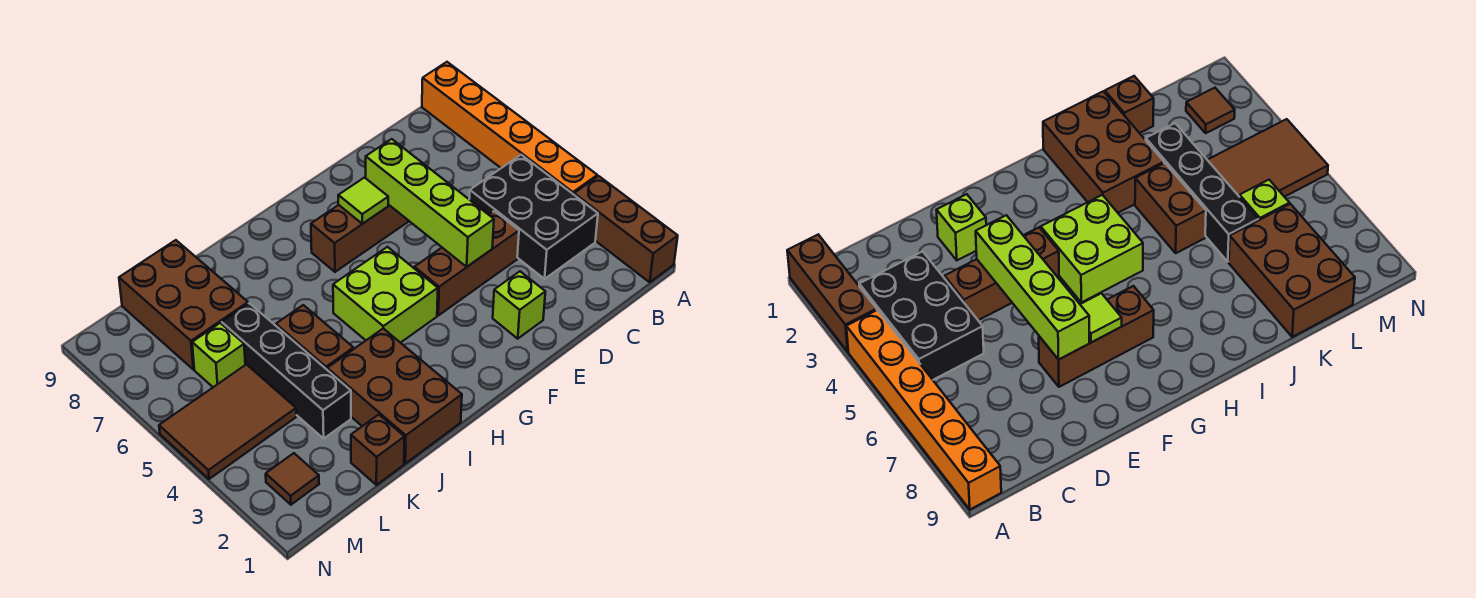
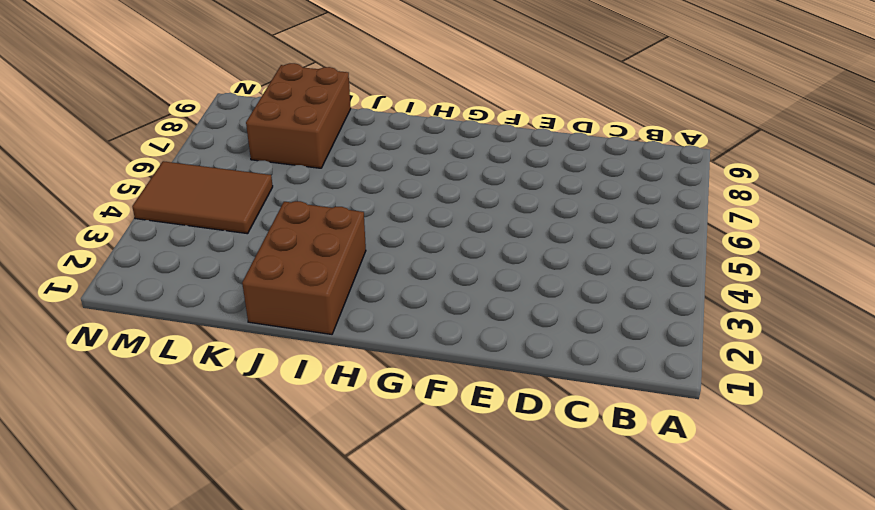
none -> brown 1x3 brick [574,176,678,282]
none -> orange 1x6 brick [422,62,597,195]
none -> black 2x3 brick [469,155,598,279]

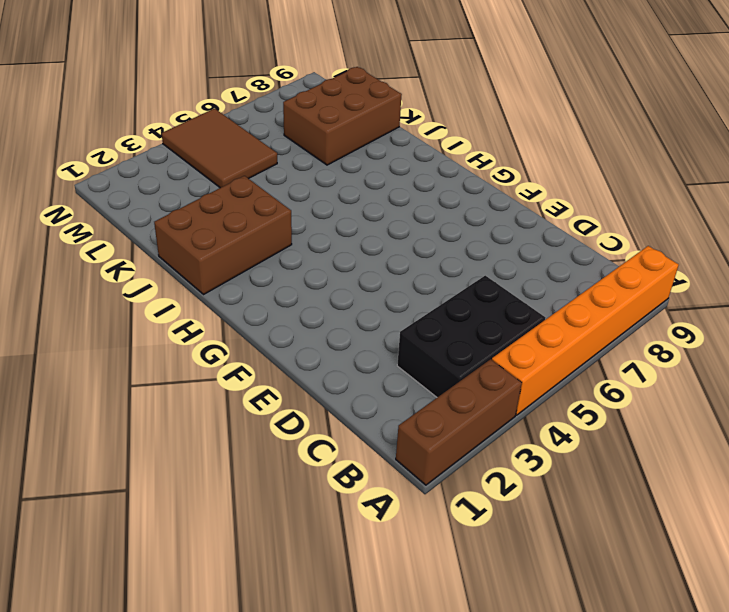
none -> brown 1x3 brick [414,211,519,315]
none -> lime 1x1 brick [493,271,545,339]
none -> brown 1x3 brick [311,204,409,272]

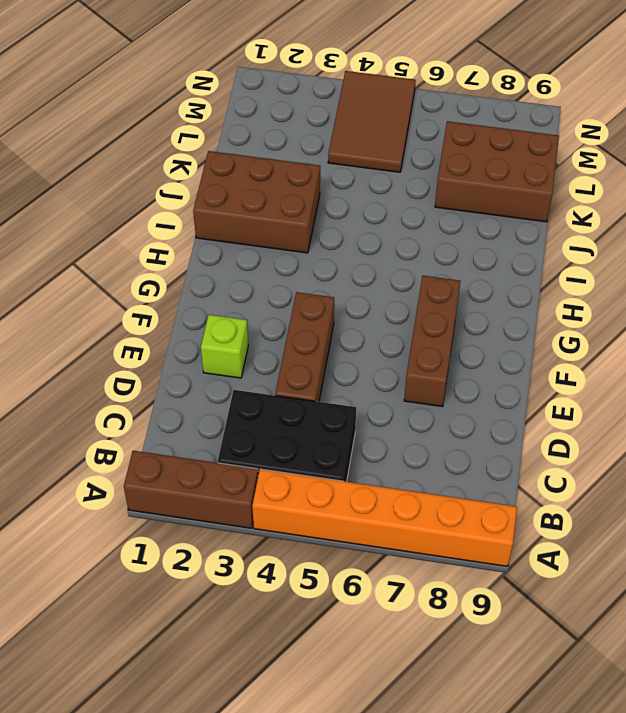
none -> lime 2x2 brick [333,247,438,343]
none -> brown 1x2 brick [276,305,354,369]
none -> brown 1x1 brick [351,415,404,485]

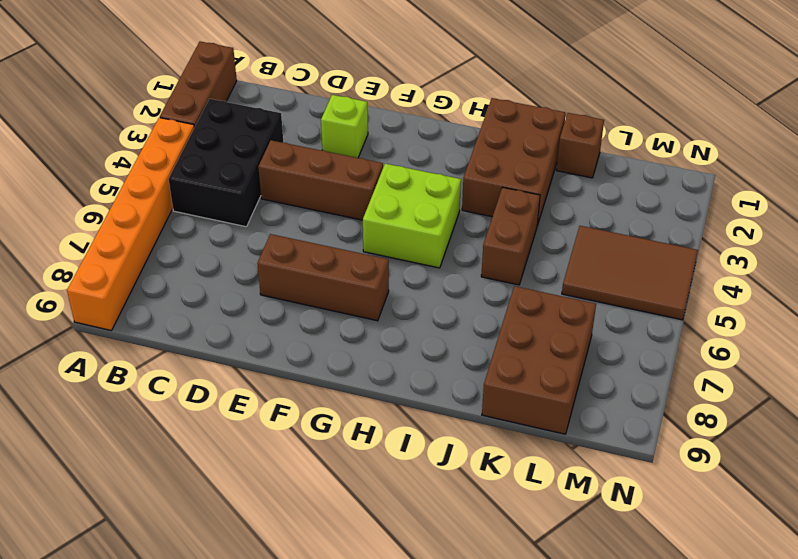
none -> black 1x4 brick [222,303,351,438]
none -> lime 1x1 brick [192,323,245,387]
none -> brown 1x1 tile [266,453,319,505]

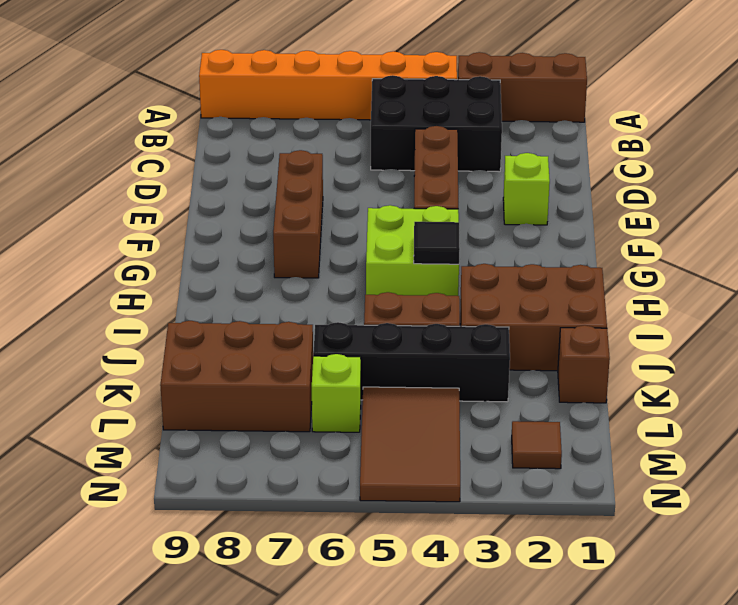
black 1x1 tile [414,222,460,264] -> none
none -> lime 1x4 brick [366,139,494,267]
none -> lime 1x1 tile [338,178,388,224]

